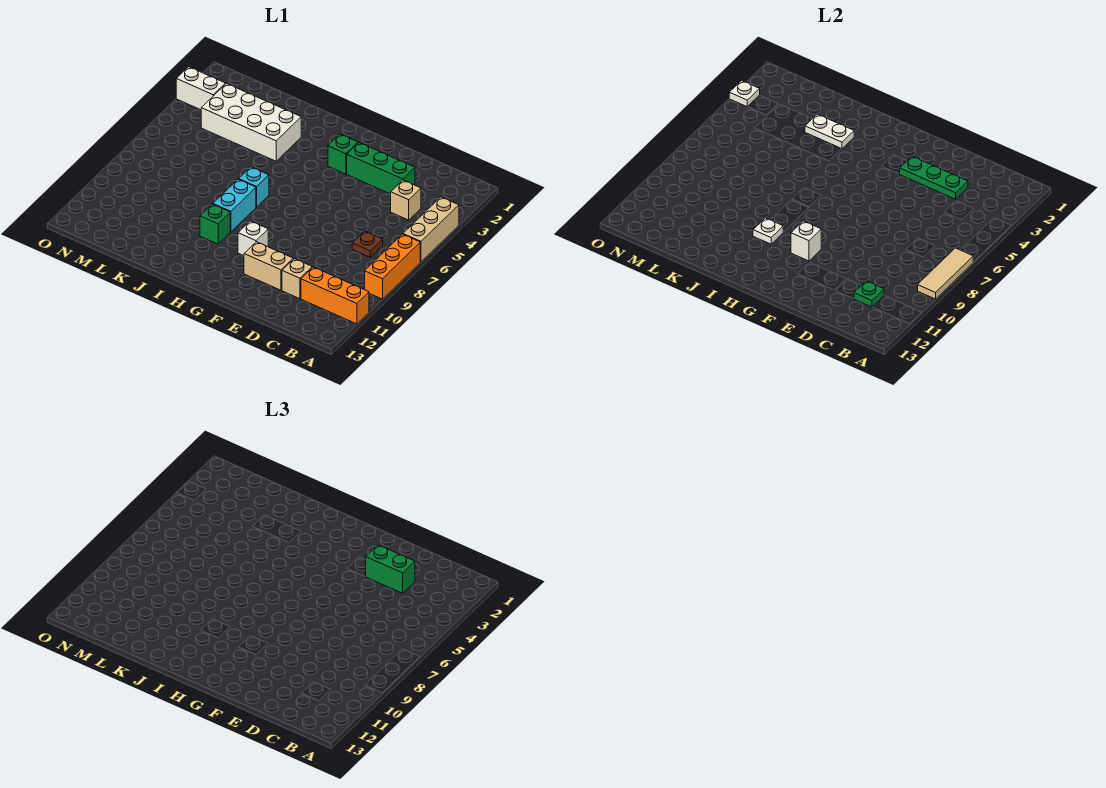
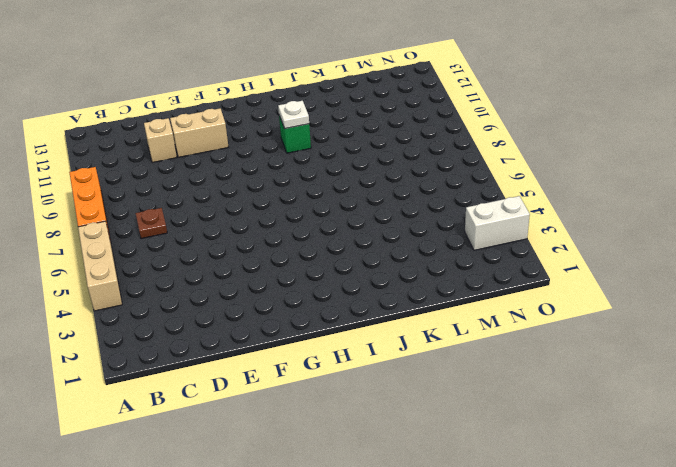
none -> orange 1x3 brick [301,267,369,324]
none -> tan 1x1 brick [391,180,421,220]
none -> green 1x3 brick [347,143,415,194]

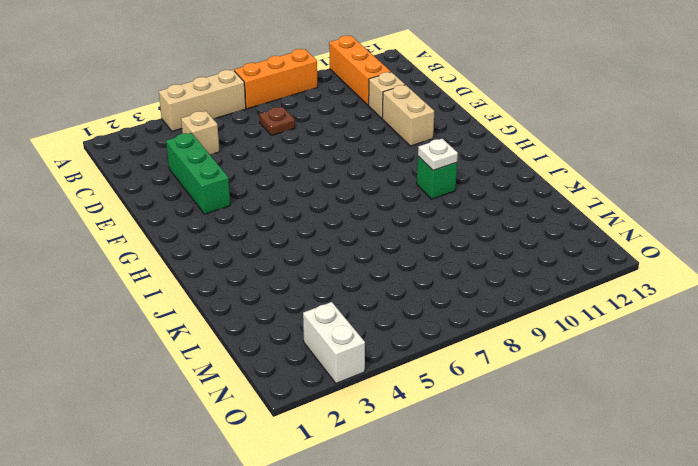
none -> green 1x1 brick [328,134,358,174]
none -> white 1x1 brick [238,221,268,256]
none -> cyan 1x1 brick [239,167,269,207]

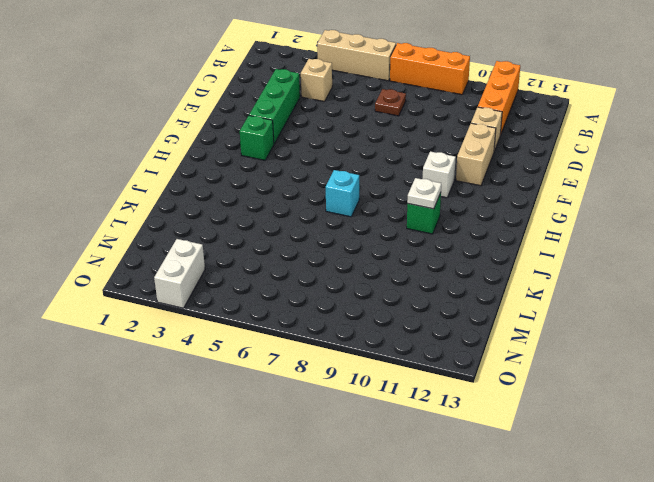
none -> cyan 1x2 brick [213,179,256,232]
none -> white 2x4 brick [201,84,301,161]
none -> tan 1x3 tile [918,248,974,299]

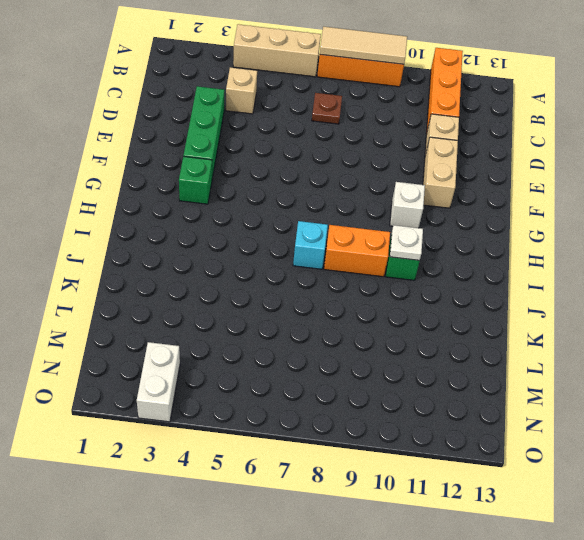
orange 1x2 brick [324,225,390,277] -> cyan 1x2 brick [213,179,256,232]
none -> white 2x4 brick [201,84,301,161]
none -> green 1x1 plate [854,281,884,307]
none -> green 1x3 plate [900,156,968,199]

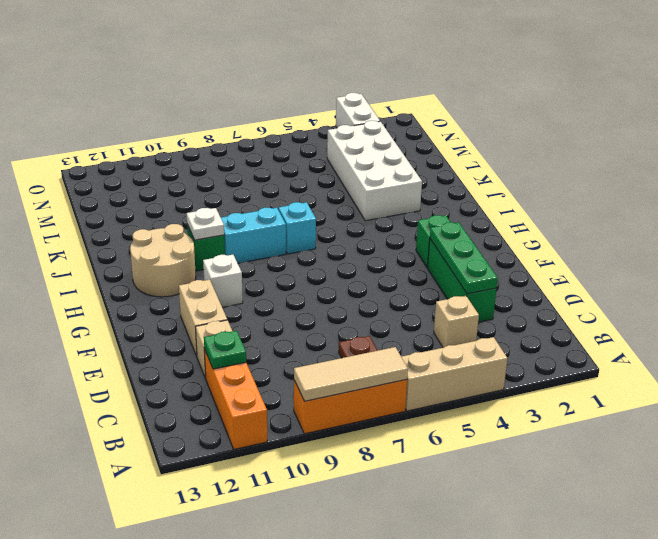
tan 2x2 round brick [130,224,196,297] -> none
none -> white 1x1 brick [791,221,821,261]
none -> white 1x2 plate [805,114,854,149]
none -> white 1x1 plate [729,81,760,107]

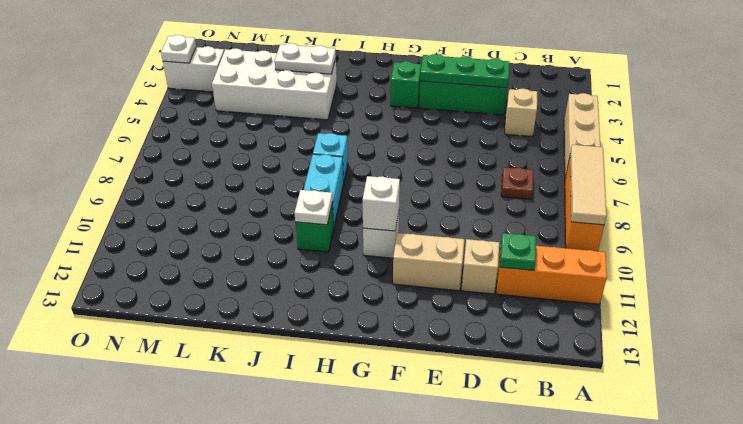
none -> green 1x2 brick [366,545,415,593]

